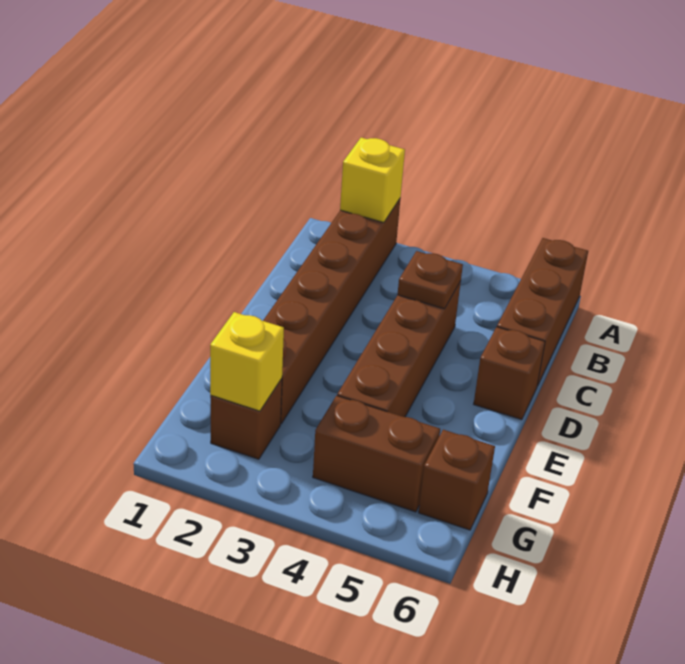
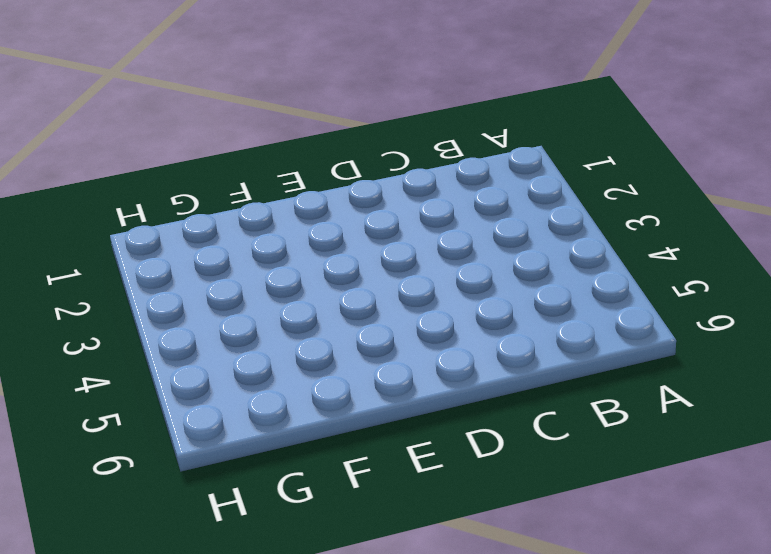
none -> brown 1x6 brick [263,199,400,424]
none -> brown 1x3 brick [497,238,588,386]

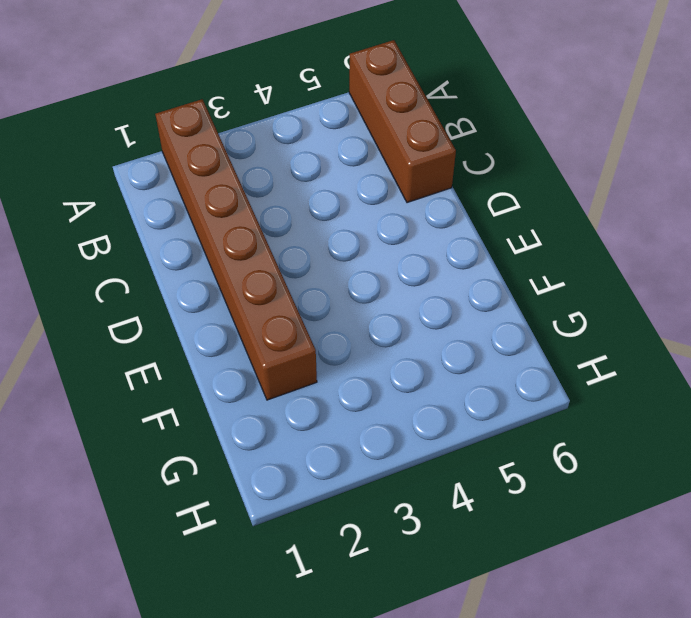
none -> brown 1x4 brick [337,281,461,417]
none -> brown 1x1 brick [474,327,545,420]

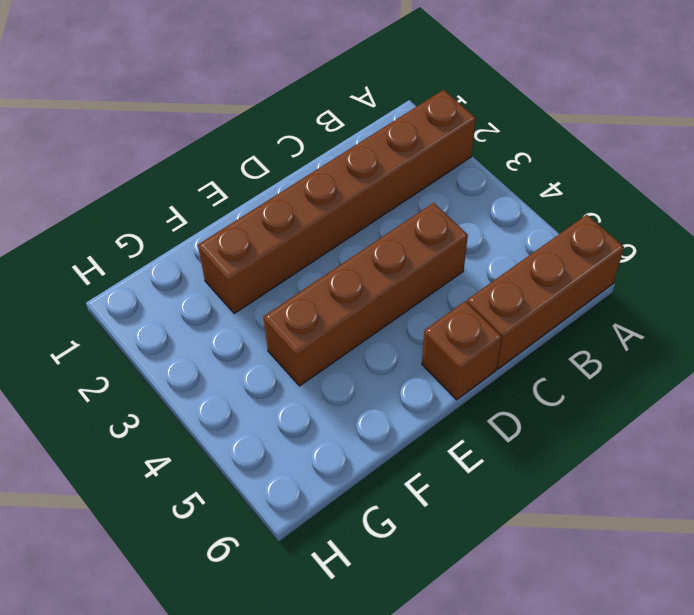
none -> brown 1x1 brick [210,379,282,459]
none -> brown 1x2 brick [313,396,440,512]

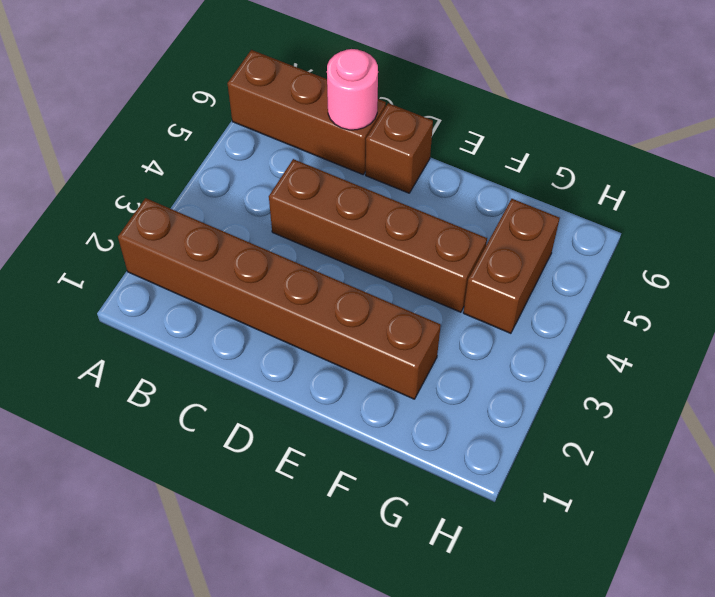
pink 1x1 round brick [327,49,378,130] -> none
none -> brown 1x1 brick [210,379,282,459]
none -> brown 1x1 brick [419,430,495,530]

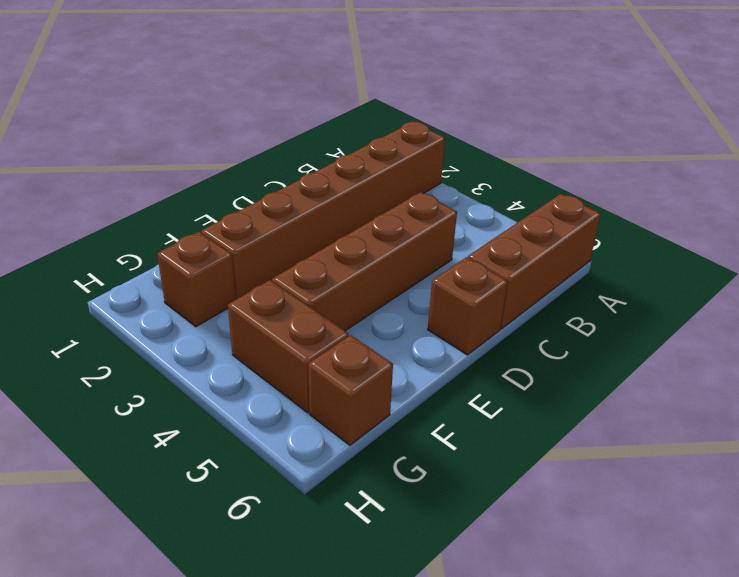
none -> yellow 1x1 brick [340,138,405,223]
none -> brown 1x1 plate [397,251,463,309]

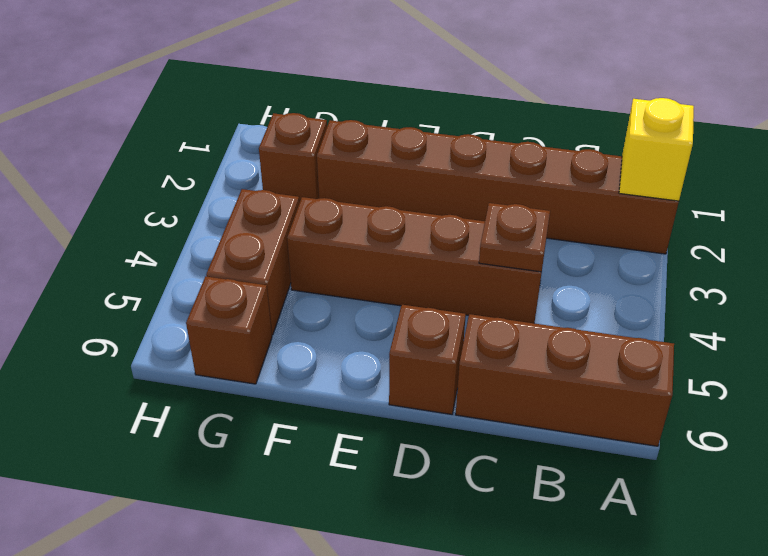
none -> yellow 1x1 brick [210,312,284,411]

